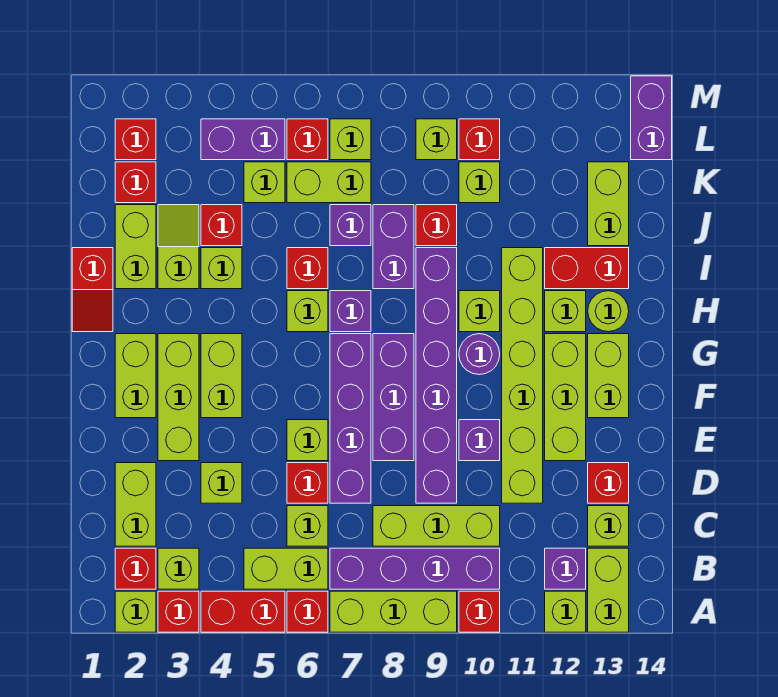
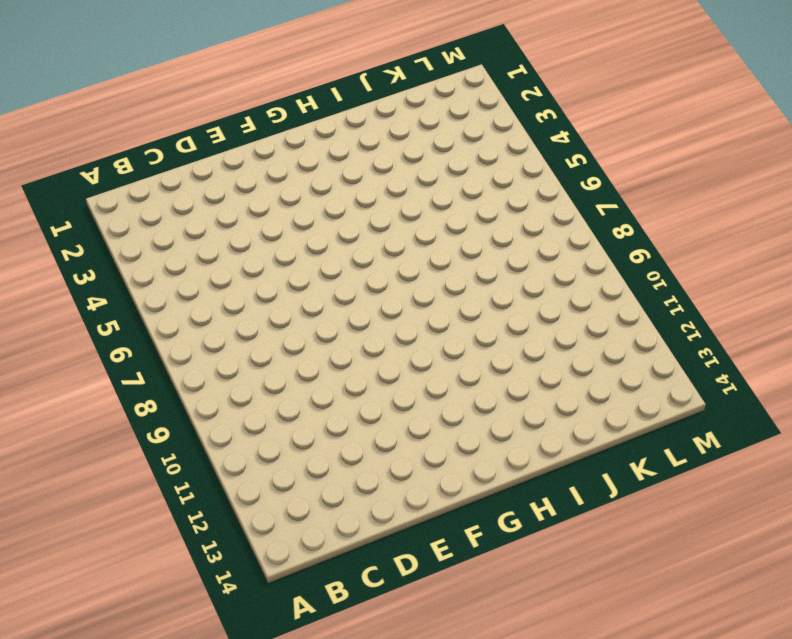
none -> lime 1x1 brick [115,591,156,632]
none -> red 1x1 brick [158,591,199,632]
none -> red 1x2 brick [201,591,285,632]
none -> red 1x1 brick [287,591,328,632]

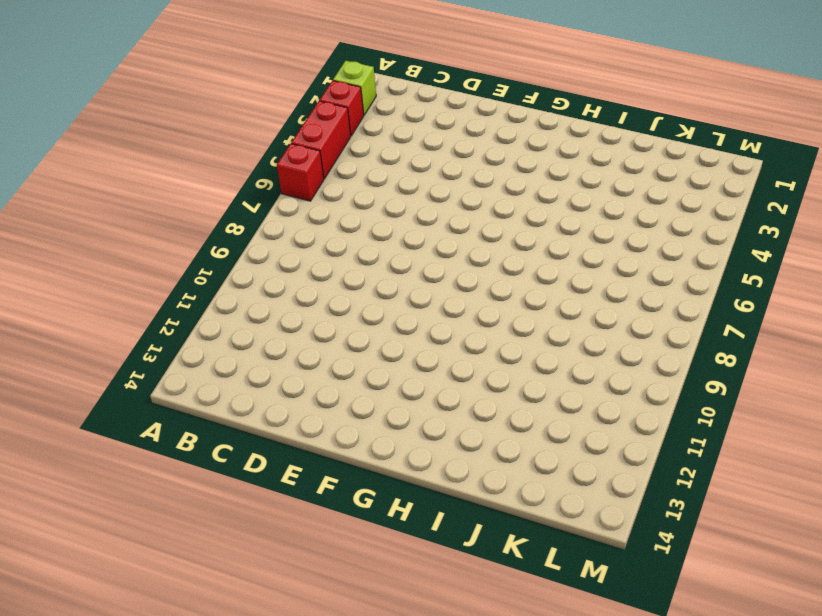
none -> lime 1x3 brick [330,591,457,632]
none -> red 1x1 brick [459,591,500,632]
none -> lime 1x1 brick [545,591,586,632]
none -> lime 1x2 brick [588,548,629,632]

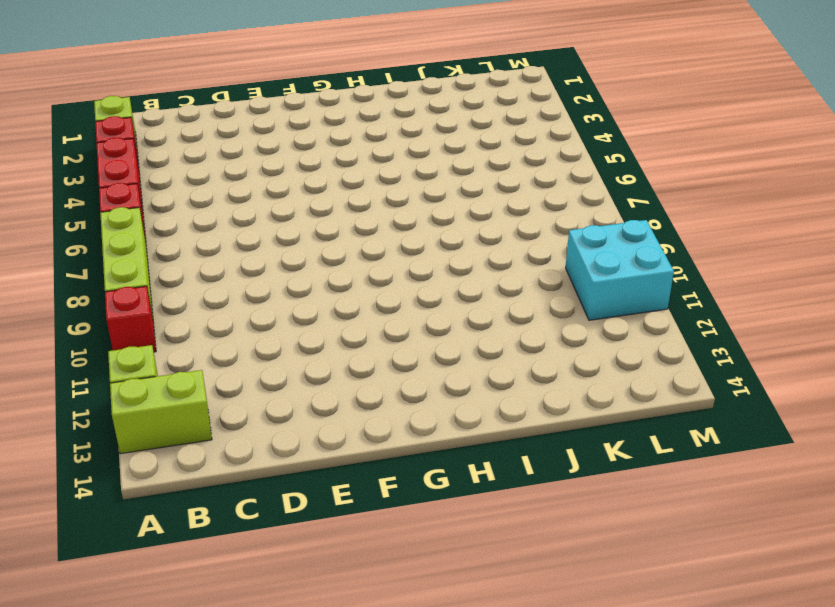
cyan 2x2 brick [566,220,674,320] -> red 1x1 brick [459,119,500,160]
none -> red 1x1 brick [115,548,156,589]
none -> lime 1x1 brick [158,548,199,589]
none -> lime 1x2 brick [244,548,328,589]
none -> purple 1x4 brick [330,548,500,589]

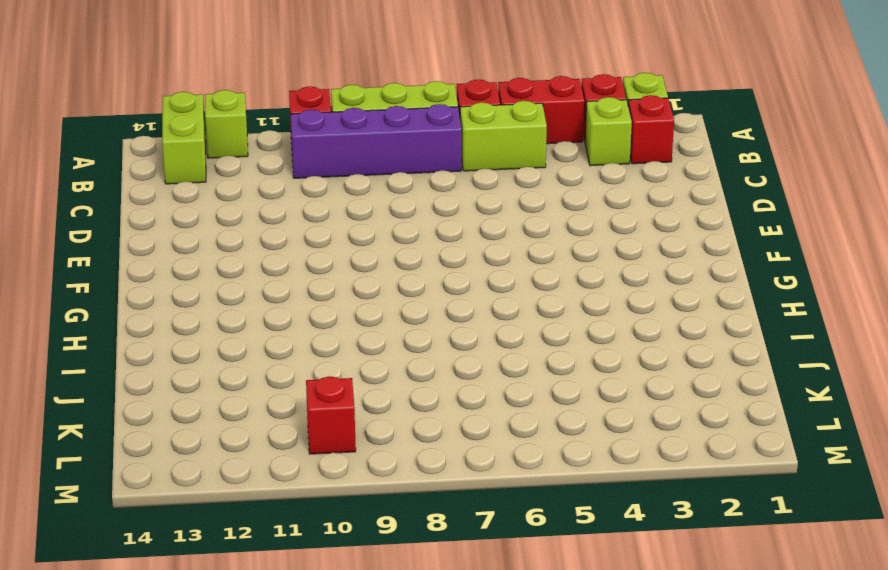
none -> purple 1x1 brick [545,548,586,589]
none -> lime 1x2 brick [115,463,156,546]
none -> lime 1x1 brick [287,506,328,546]
none -> lime 1x3 brick [373,506,500,546]

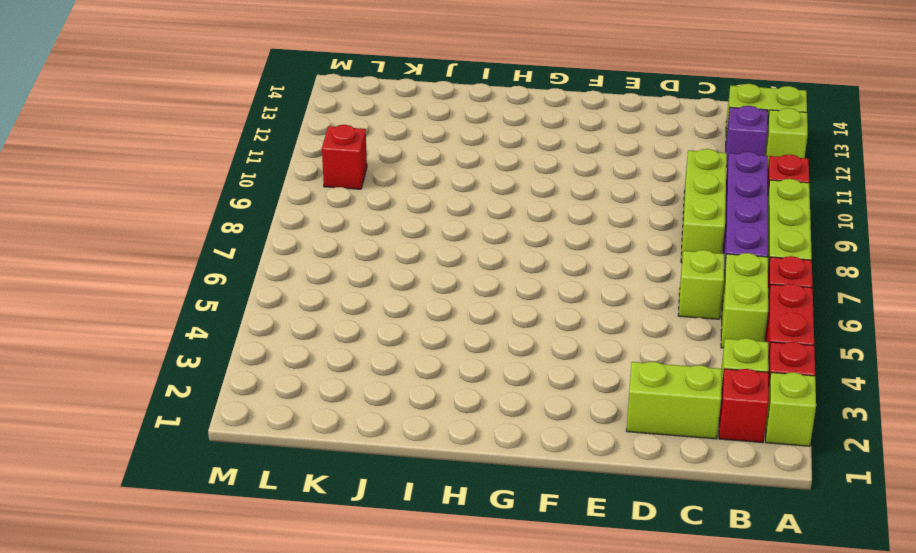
none -> lime 1x1 brick [588,506,629,546]
none -> lime 1x1 brick [201,463,242,503]
none -> red 1x1 brick [287,463,328,503]
none -> purple 1x4 brick [330,334,371,503]

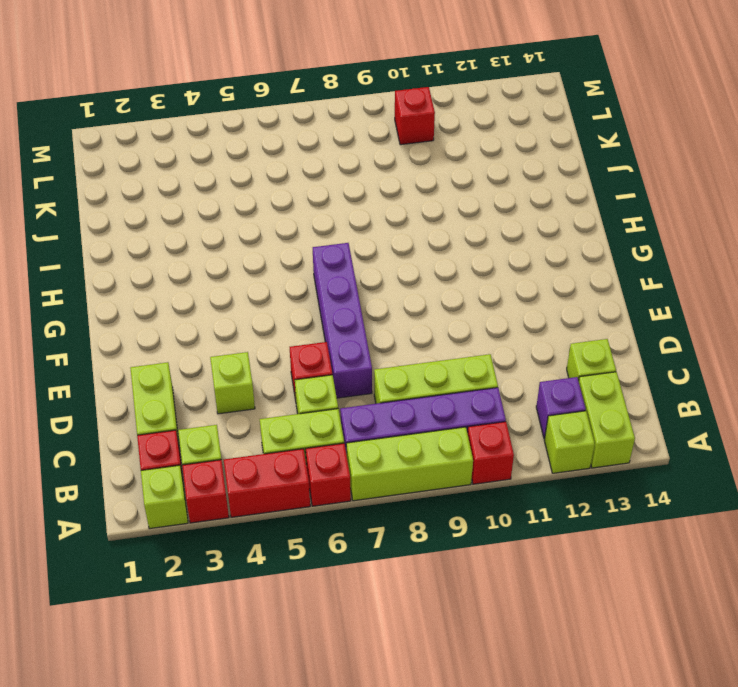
none -> purple 1x6 brick [416,248,457,503]
none -> lime 1x6 brick [502,248,543,503]
none -> red 1x1 brick [588,463,629,503]
none -> lime 1x3 brick [158,334,199,461]

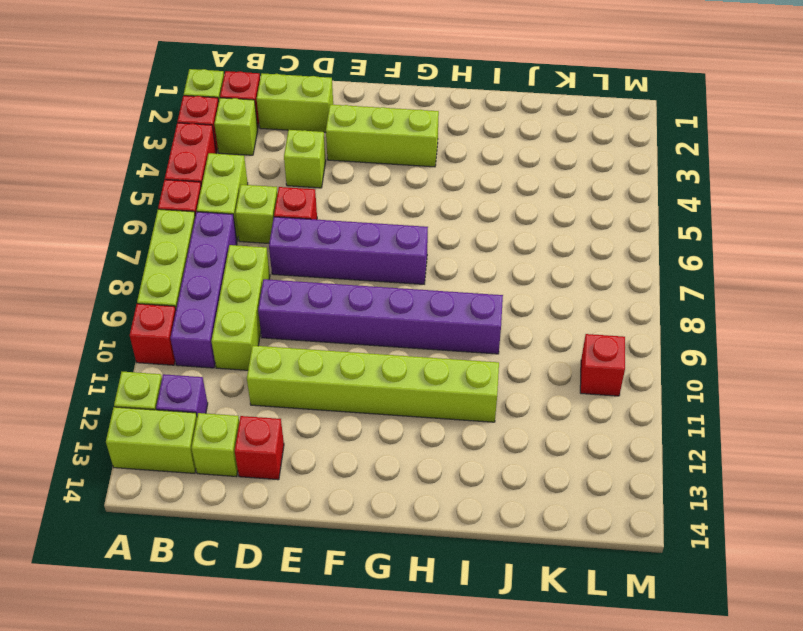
none -> lime 1x1 brick [287,420,328,461]
none -> purple 1x3 brick [373,334,414,461]
none -> purple 1x1 brick [459,420,500,461]
none -> lime 1x3 brick [545,334,586,461]

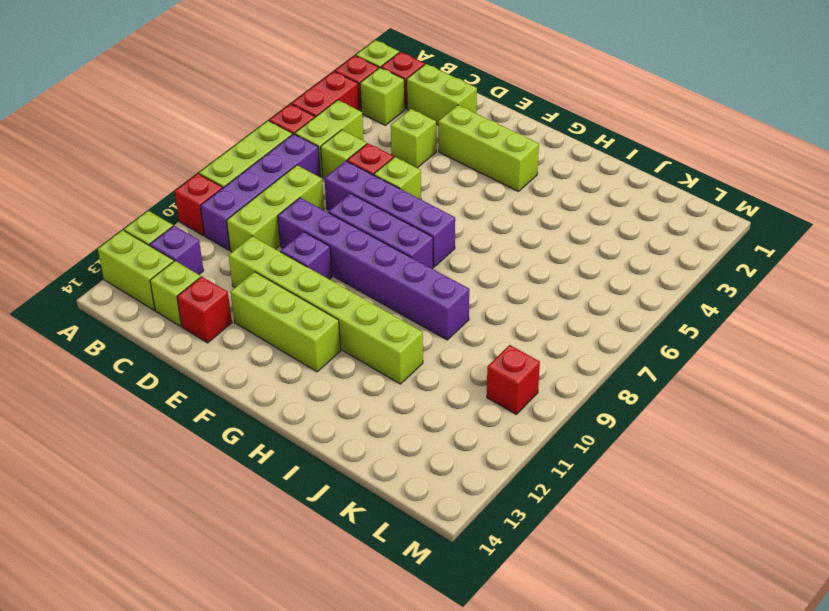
none -> lime 1x2 brick [115,334,156,418]
none -> lime 1x2 brick [201,334,242,418]
none -> lime 1x2 brick [588,334,629,418]
none -> purple 1x1 round brick [459,334,500,375]

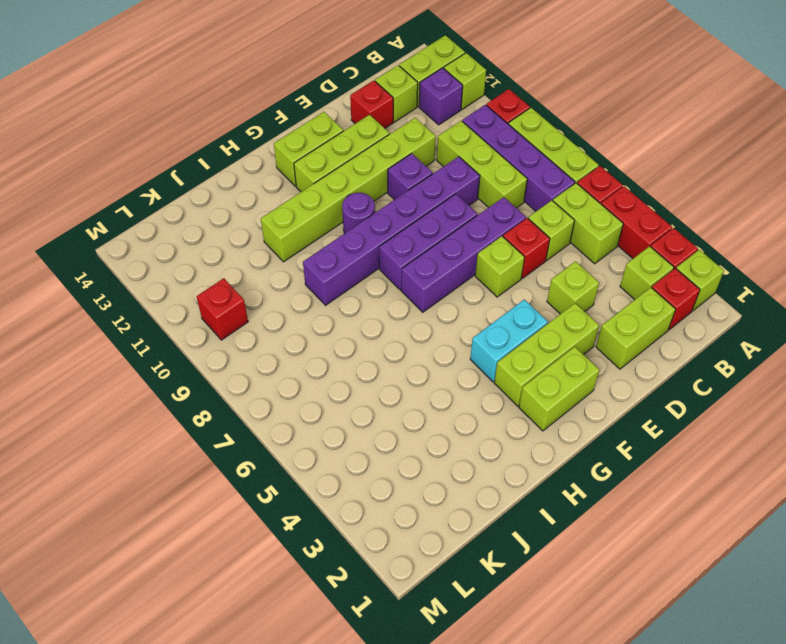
cyan 1x2 brick [470,299,548,382] -> lime 1x2 brick [201,334,242,418]
none -> red 1x2 slope [72,248,113,332]
none -> lime 1x1 brick [287,291,328,332]
none -> purple 1x1 brick [330,291,371,332]
none -> lime 1x1 brick [459,291,500,332]

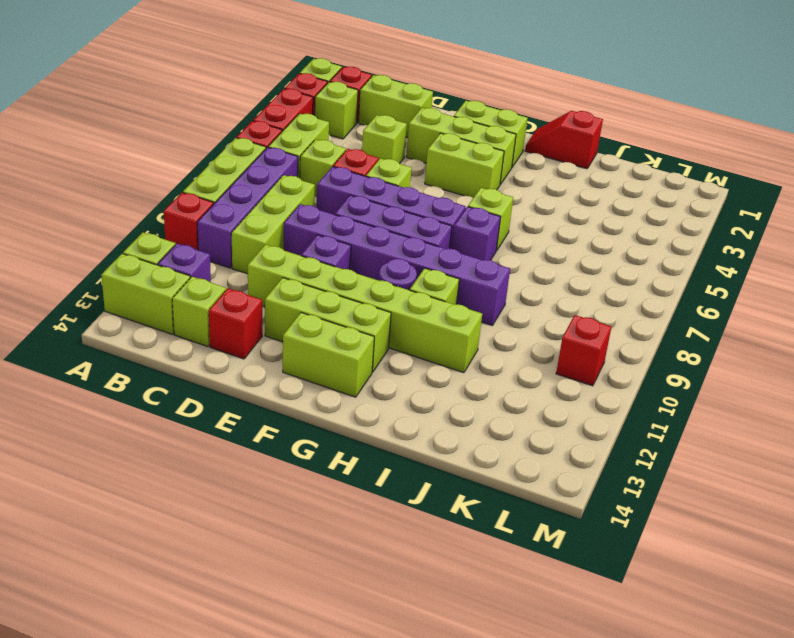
none -> lime 1x1 brick [545,291,586,332]
none -> lime 1x1 round brick [588,291,629,332]
none -> lime 1x2 brick [115,205,156,289]
none -> lime 1x2 slope [158,205,199,289]

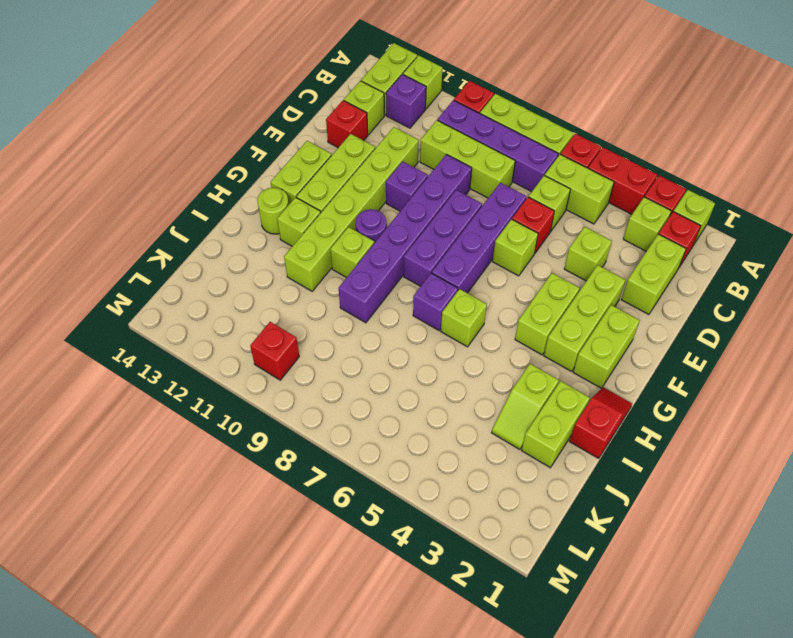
none -> lime 1x1 brick [201,248,242,289]
none -> red 1x1 brick [287,248,328,289]
none -> purple 1x2 brick [373,205,414,289]
none -> red 1x2 brick [545,248,629,289]

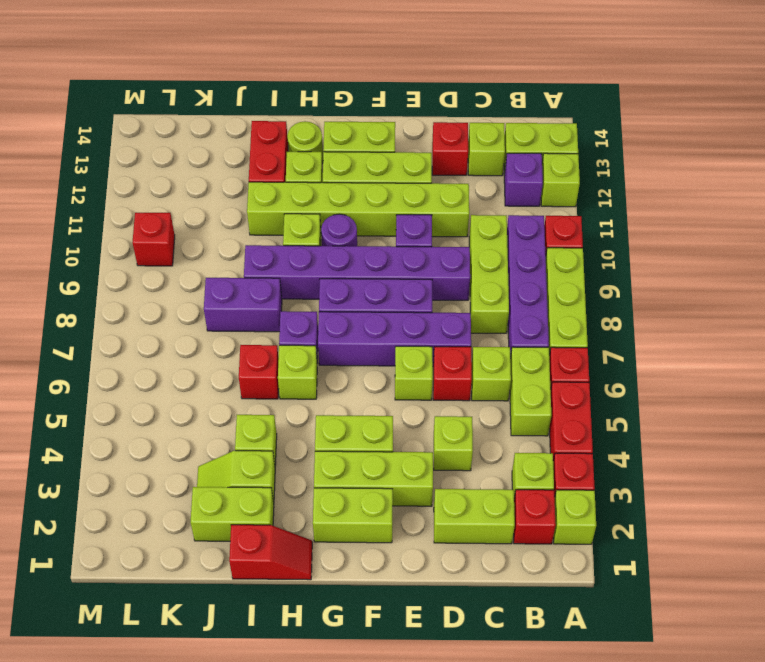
none -> red 1x1 brick [201,205,242,246]
none -> purple 1x1 brick [330,205,371,246]
none -> red 1x1 brick [416,205,457,246]
none -> lime 1x2 brick [588,162,629,246]

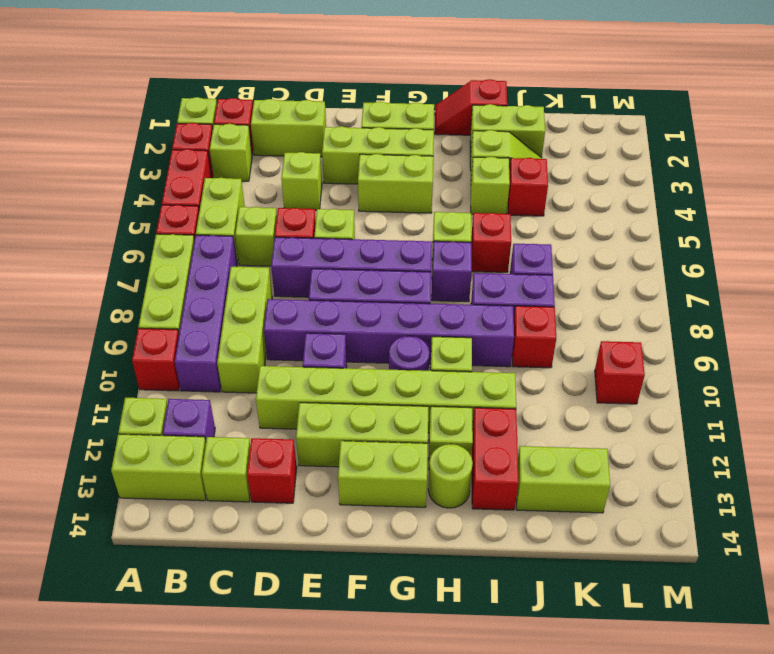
none -> red 1x1 brick [115,162,156,203]
none -> lime 1x1 brick [244,162,285,203]
none -> lime 1x2 brick [287,162,371,203]
none -> lime 1x1 brick [459,162,500,203]

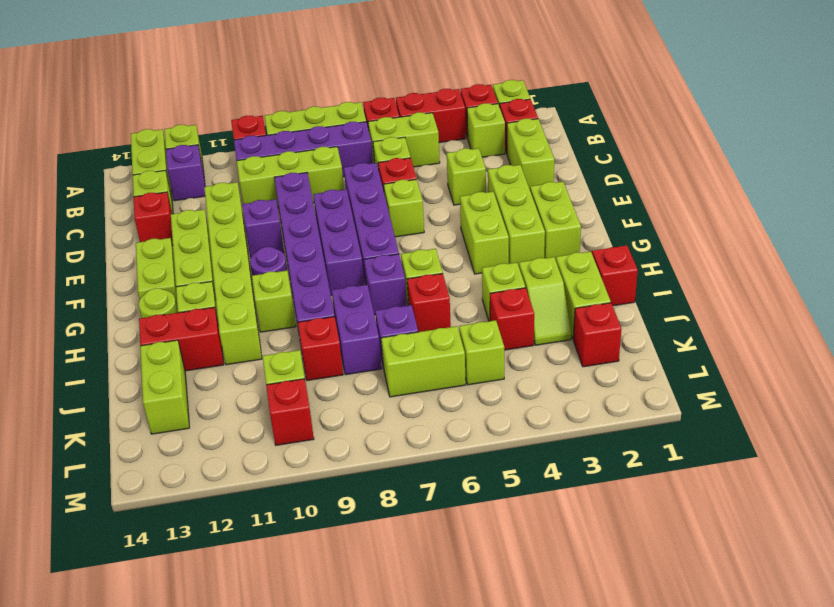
none -> red 1x1 brick [115,119,156,160]
none -> purple 1x2 brick [201,119,285,160]
none -> red 1x1 brick [287,119,328,160]
none -> lime 1x1 brick [330,119,371,160]

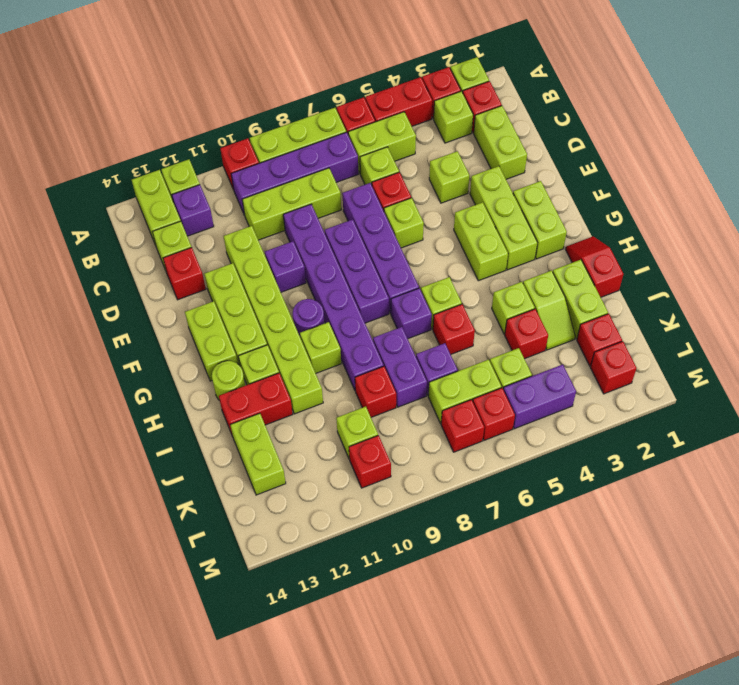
red 1x1 brick [441,400,484,452] -> lime 1x1 brick [330,119,371,160]
none -> lime 1x1 brick [416,119,457,160]
none -> purple 1x2 brick [631,76,672,160]

